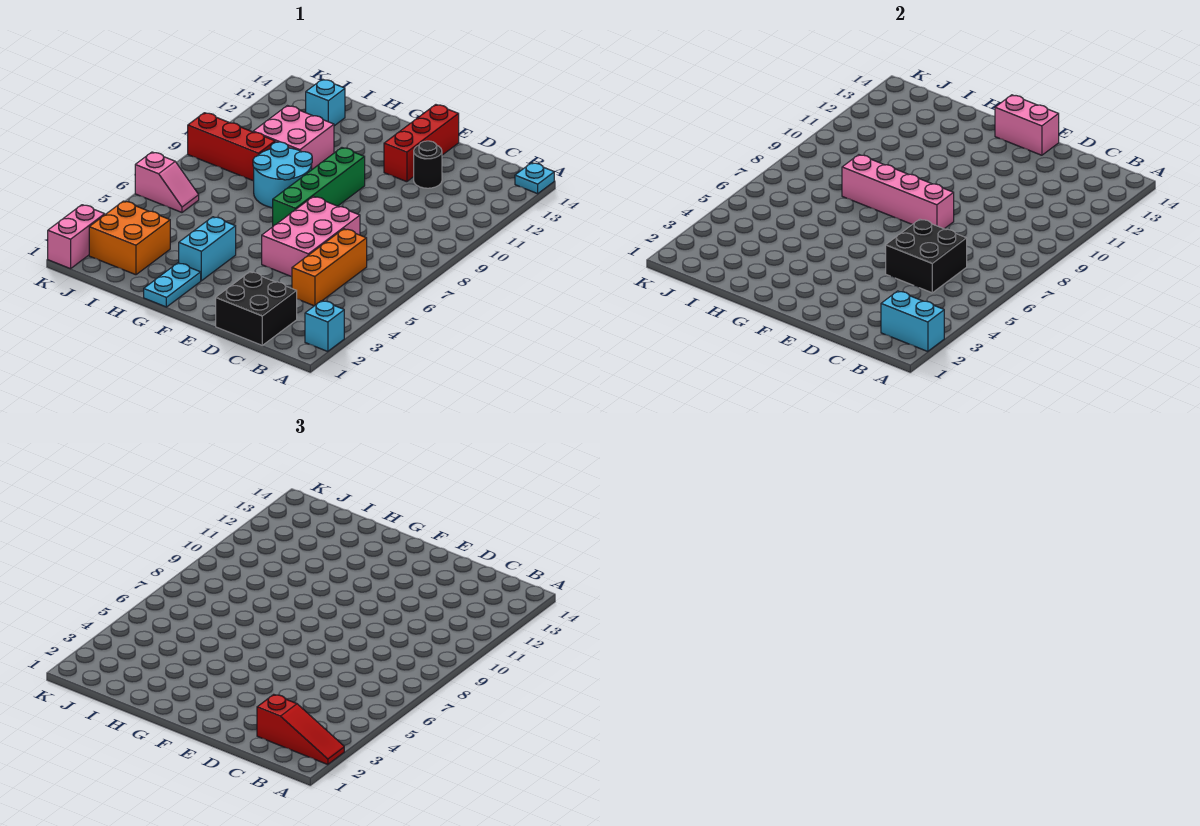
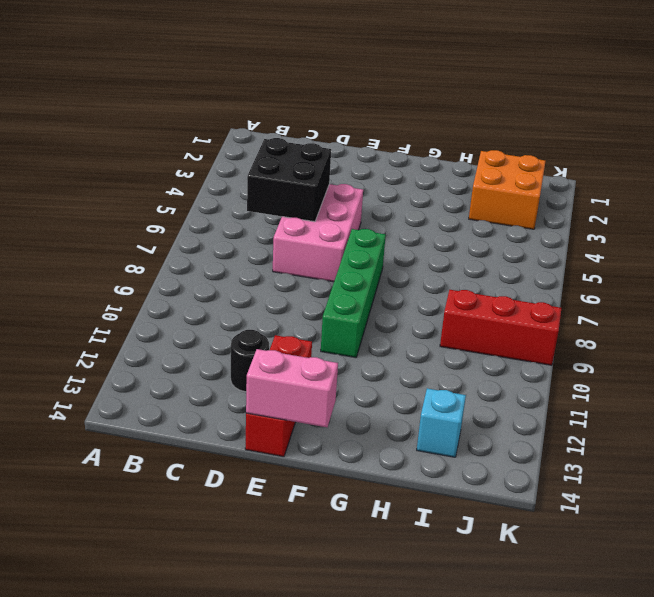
none -> cyan 1x1 brick [305,301,344,352]
none -> cyan 1x1 plate [515,163,554,194]
none -> black 2x2 brick [216,272,297,345]

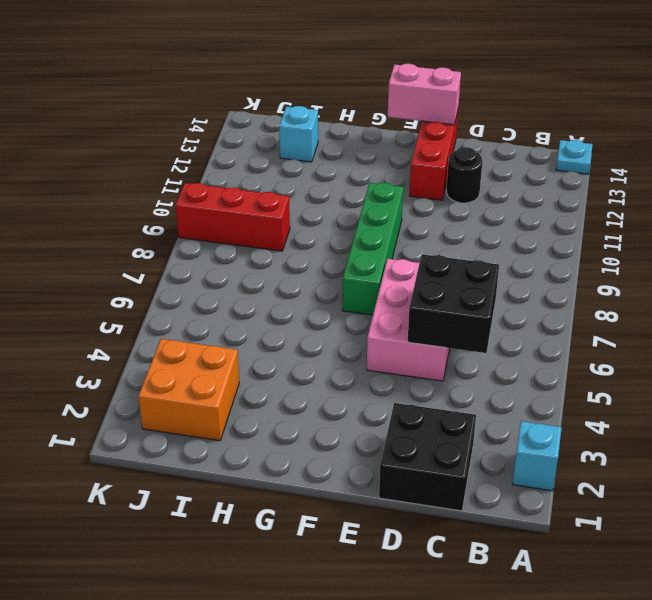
none -> orange 1x3 brick [292,229,367,306]
none -> cyan 1x2 plate [144,263,201,307]
none -> cyan 1x2 brick [179,217,236,281]

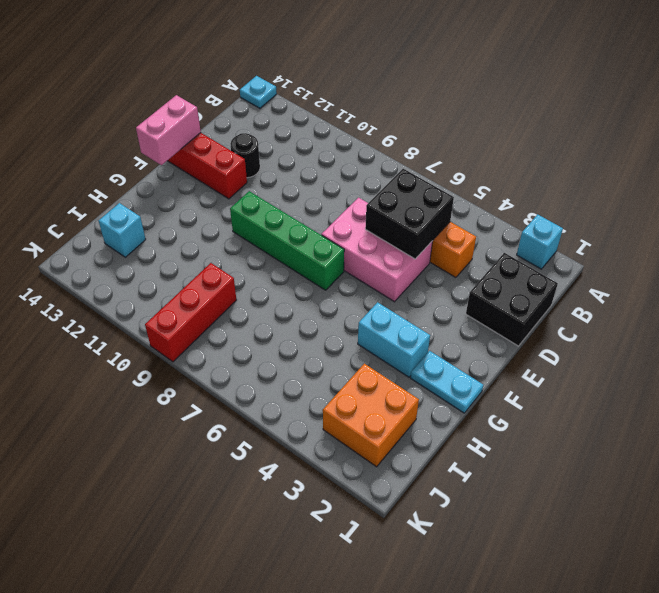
none -> cyan 2x2 round brick [253,142,312,208]
none -> pink 2x2 brick [253,106,334,169]
none -> pink 1x2 slope [135,152,199,212]

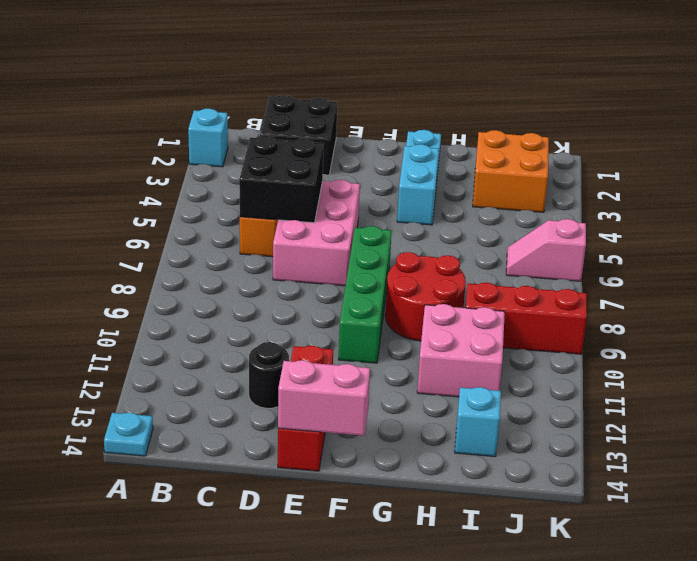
red 2x2 round brick [385,252,466,341] -> cyan 2x2 round brick [253,142,312,208]
none -> pink 1x2 brick [48,205,105,269]
none -> cyan 1x2 brick [881,291,944,352]
none -> pink 1x4 brick [842,155,954,229]

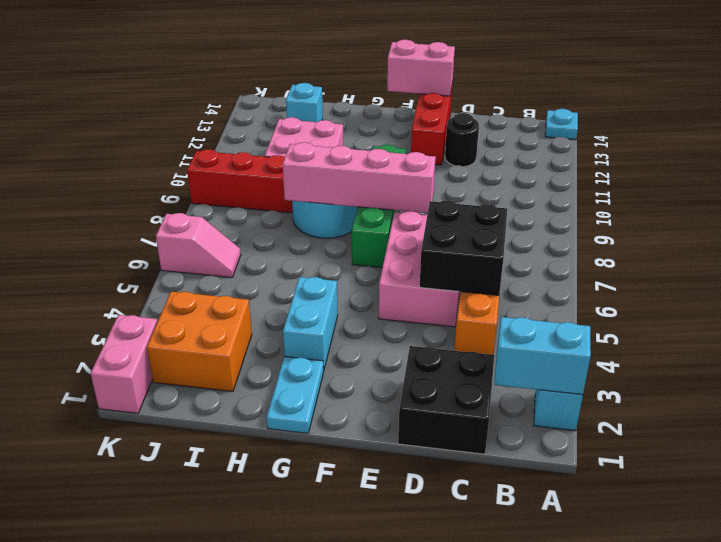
none -> red 1x3 slope [257,694,344,765]

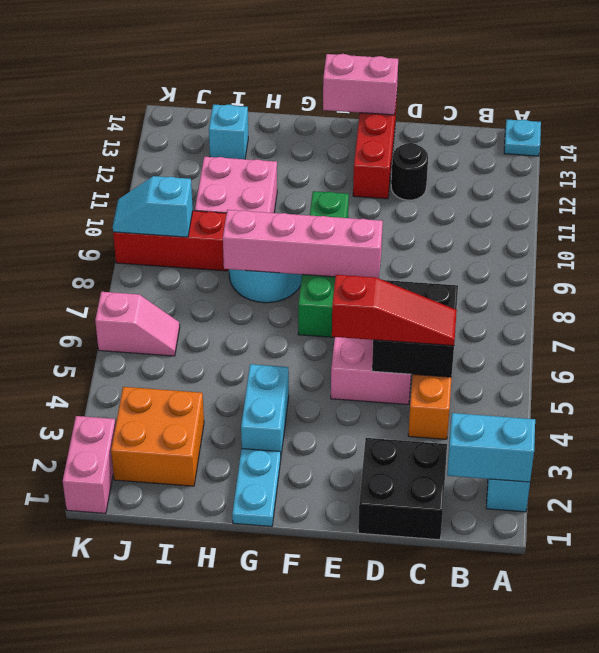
red 1x3 slope [332,275,457,346] -> red 1x3 slope moved to [257,694,344,765]
cyan 1x2 slope [113,176,193,237] -> none

